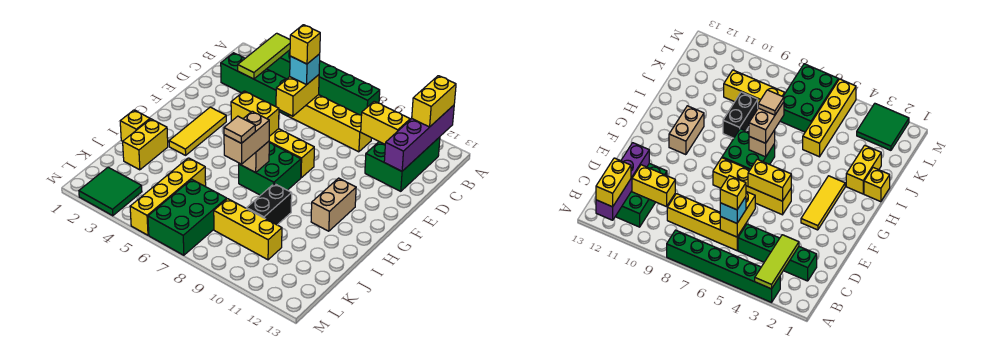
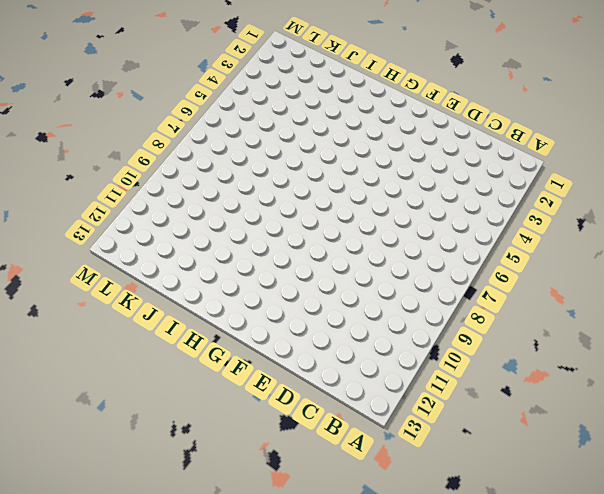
none -> green 1x6 brick [267,50,380,115]
none -> green 2x3 brick [365,137,440,191]
none -> green 1x4 brick [221,53,289,116]

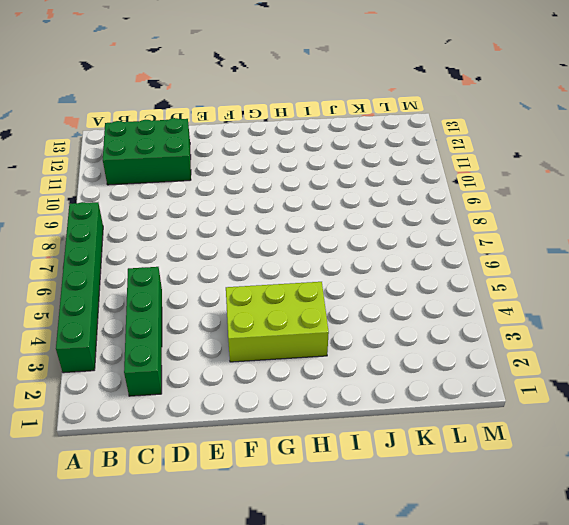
lime 2x3 brick [226,282,329,362] -> yellow 1x3 tile [169,107,226,155]
none -> yellow 1x4 brick [289,95,371,152]
none -> yellow 1x4 brick [269,129,314,178]
none -> green 2x2 brick [239,143,301,195]

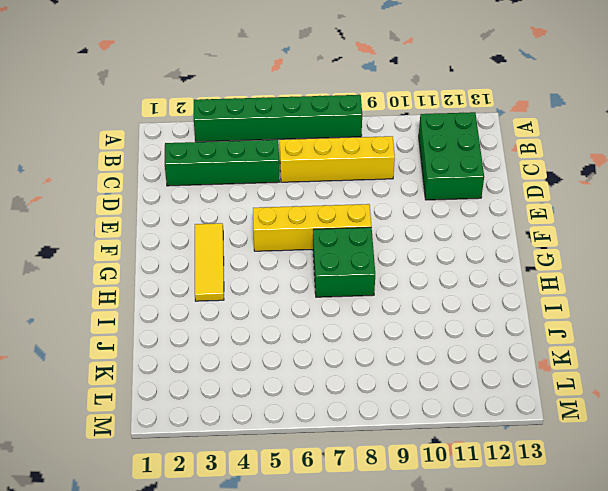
none -> tan 1x2 brick [311,178,356,231]
none -> yellow 1x1 brick [120,110,150,141]
none -> yellow 1x2 brick [123,119,168,170]

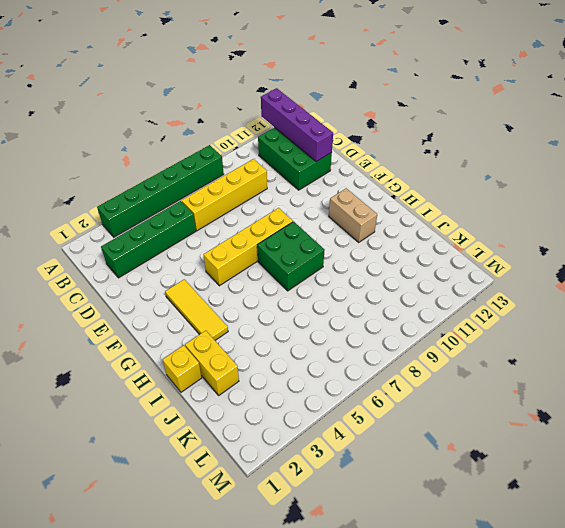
none -> black 1x2 brick [246,184,292,225]
none -> yellow 1x4 brick [130,158,206,235]
none -> green 2x3 brick [148,179,227,255]

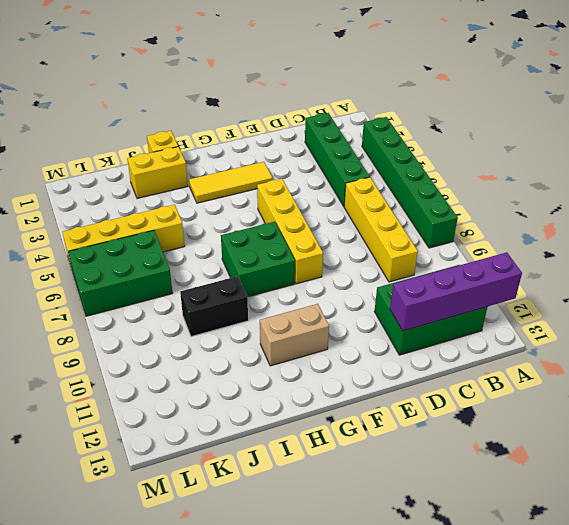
none -> yellow 1x3 brick [214,199,282,260]
none -> green 2x2 tile [79,167,142,216]
none -> lime 1x3 tile [238,33,290,79]

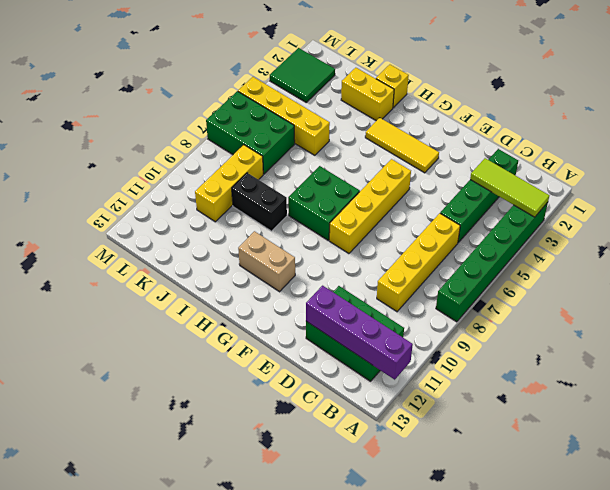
none -> yellow 1x2 brick [276,75,319,116]
none -> yellow 1x2 brick [361,101,410,144]
none -> yellow 1x2 brick [231,91,279,136]

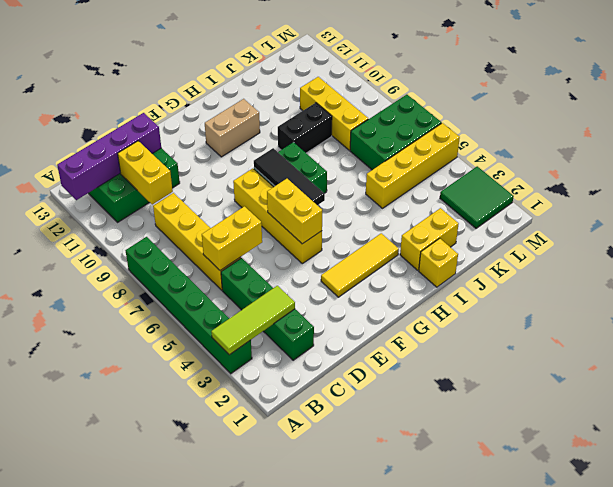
black 1x3 tile [254,148,325,205] -> none
none -> tan 1x1 brick [239,141,269,173]
none -> yellow 1x2 brick [412,76,456,127]
none -> cyan 1x1 brick [290,54,320,85]

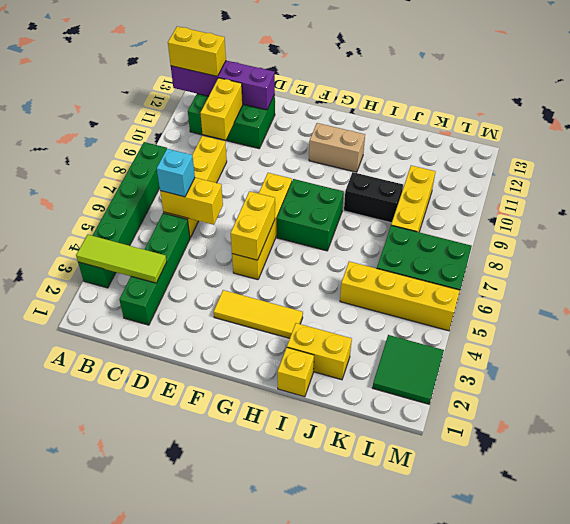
none -> tan 1x1 brick [239,141,269,173]
none -> tan 1x2 brick [224,111,269,164]
none -> yellow 1x1 brick [290,25,320,64]

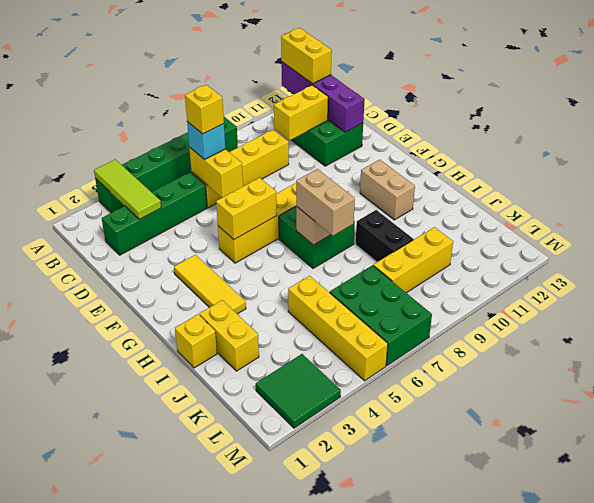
none -> tan 1x1 tile [224,116,255,143]

